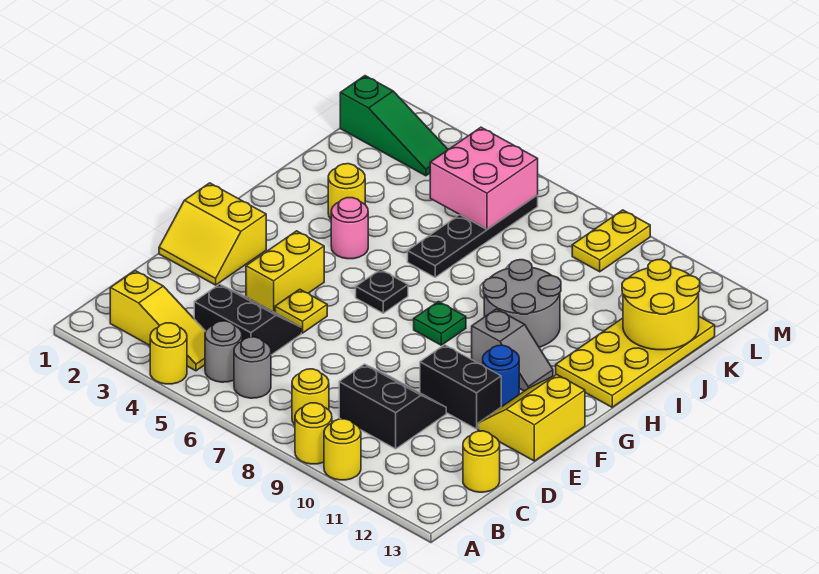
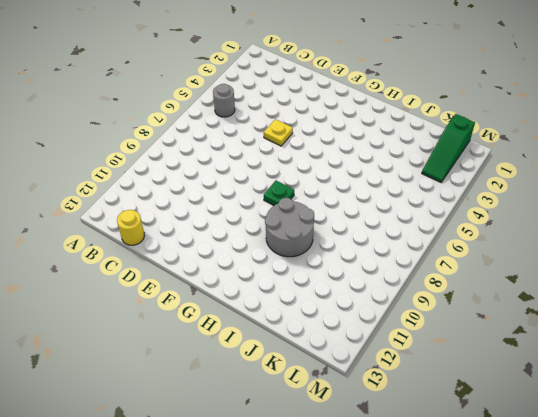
none -> yellow 1x1 round brick [150,323,187,384]
none -> yellow 1x1 round brick [295,403,332,464]
none -> yellow 1x1 round brick [324,419,361,480]

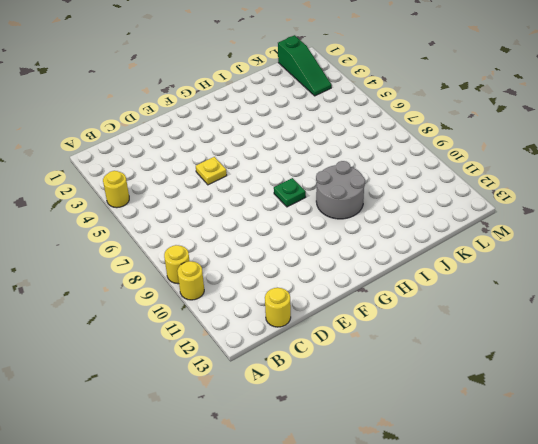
none -> yellow 1x3 slope [110,271,206,371]
none -> grey 1x1 round brick [205,321,242,382]
none -> grey 1x1 round brick [234,337,271,398]

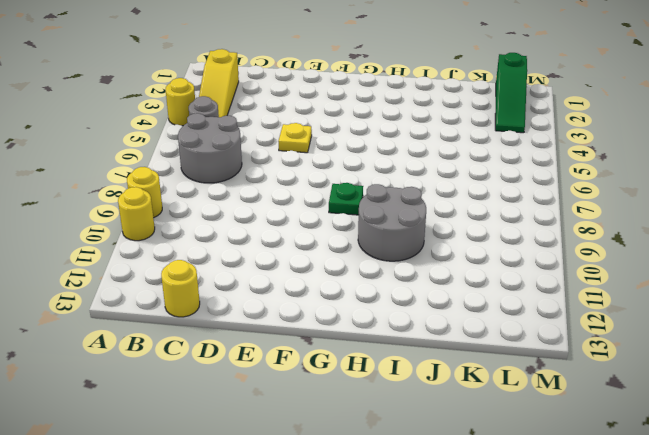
grey 2x2 round brick [178,113,242,183] -> grey 1x1 round brick [234,337,271,398]
none -> yellow 1x1 round brick [292,369,329,425]
none -> black 2x2 slope [194,284,301,355]
none -> black 2x2 slope [339,364,446,449]

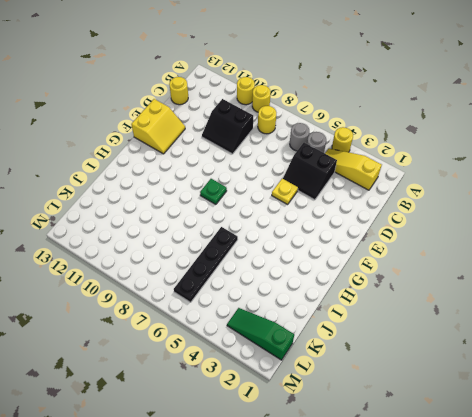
none -> yellow 2x2 slope [159,183,266,285]
none -> yellow 1x2 brick [246,231,324,313]
none -> black 1x2 brick [420,345,501,429]

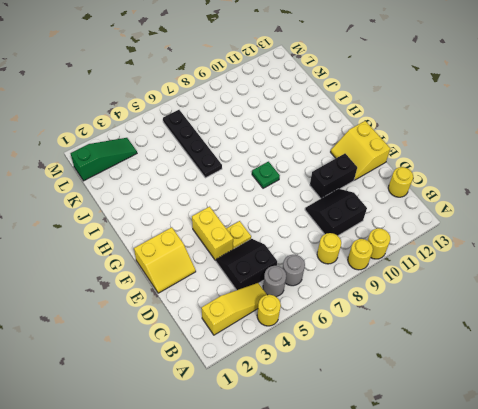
none -> blue 1x1 round brick [483,345,519,407]
none -> black 1x1 plate [356,270,408,313]
none -> grey 1x2 slope [472,309,553,391]

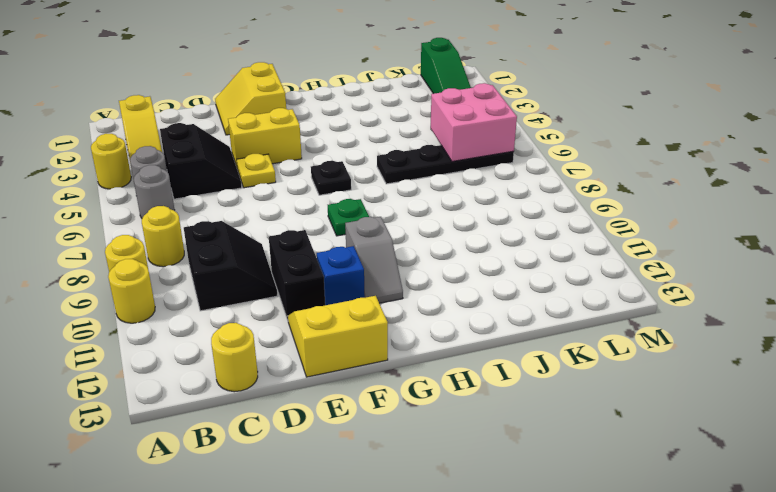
blue 1x1 brick [317,246,365,305] -> blue 1x1 round brick [483,345,519,407]
none -> pink 1x1 round brick [331,198,368,259]
none -> grey 2x2 round brick [483,260,561,347]
none -> yellow 2x4 plate [556,317,715,407]

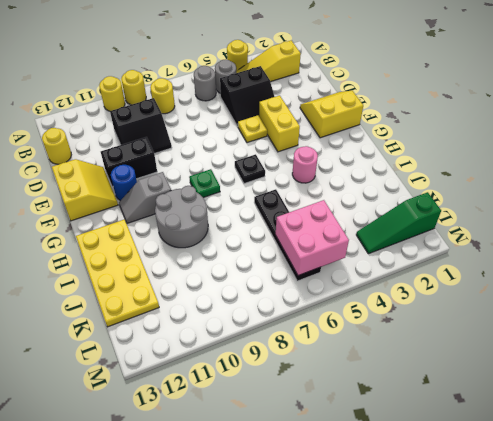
none -> yellow 1x1 round brick [328,164,365,219]
none -> yellow 1x2 plate [572,210,650,272]
none -> yellow 2x2 round brick [622,260,700,350]

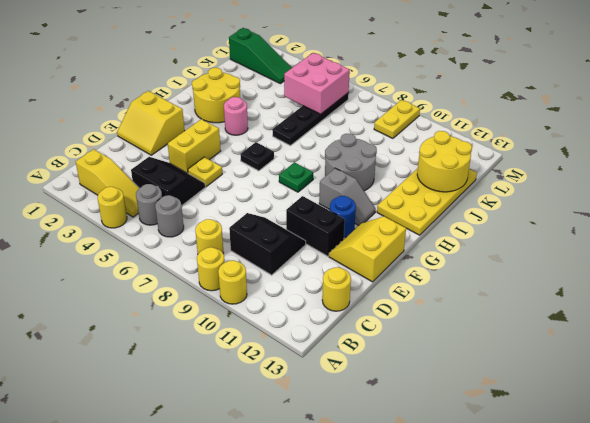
yellow 2x2 round brick [192,68,240,123] -> yellow 1x1 round brick [328,164,365,219]

